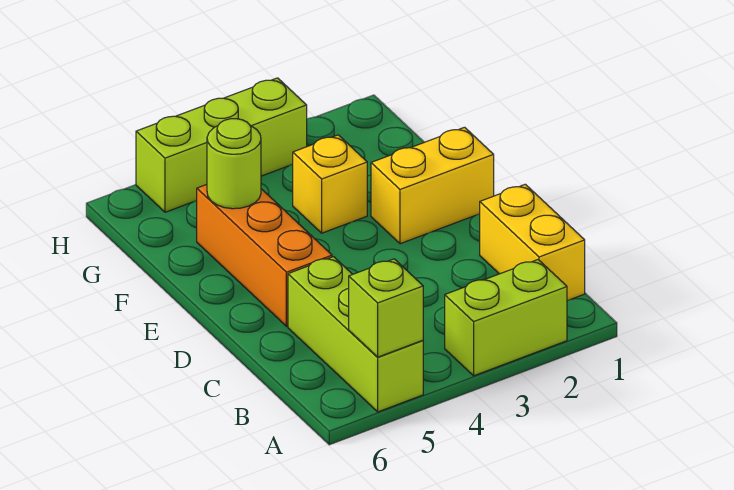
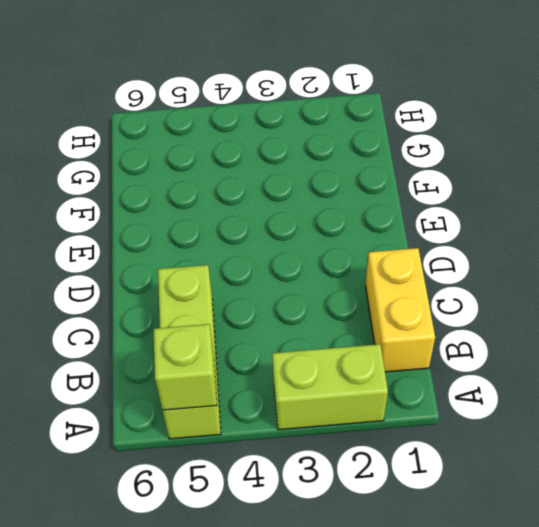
none -> orange 1x3 brick [197,185,332,326]
none -> yellow 1x2 brick [371,127,494,244]

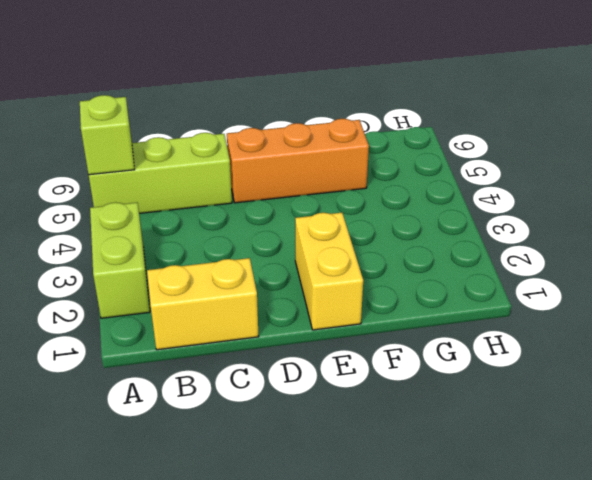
none -> yellow 1x1 brick [292,135,367,233]
none -> lime 1x3 brick [136,78,307,212]

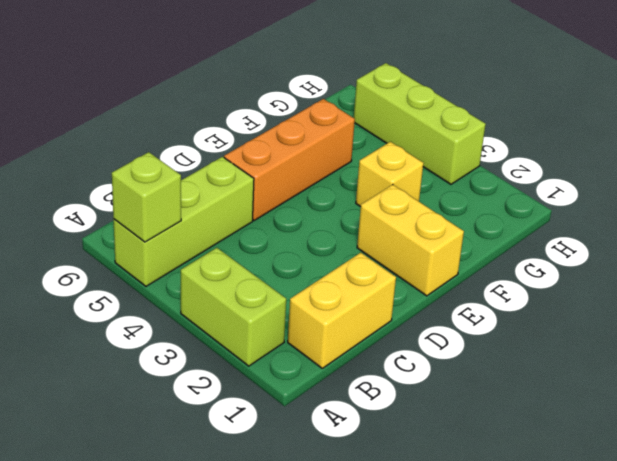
none -> lime 1x1 round brick [207,119,261,209]

